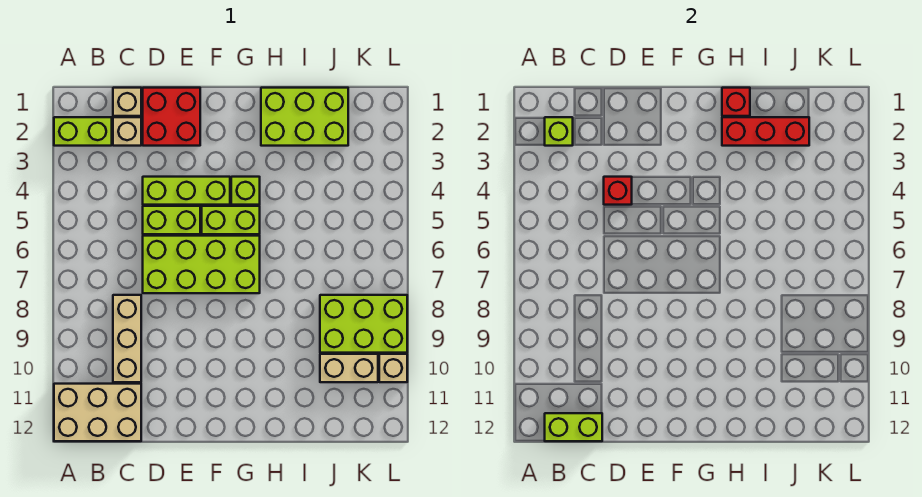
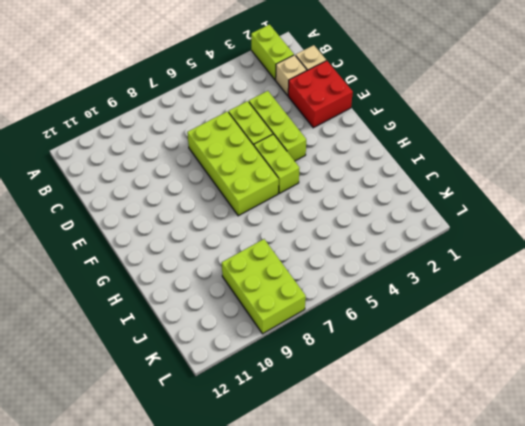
none -> tan 2x3 brick [54,384,141,441]
none -> tan 1x3 brick [113,295,141,382]
none -> lime 1x1 brick [231,177,260,205]

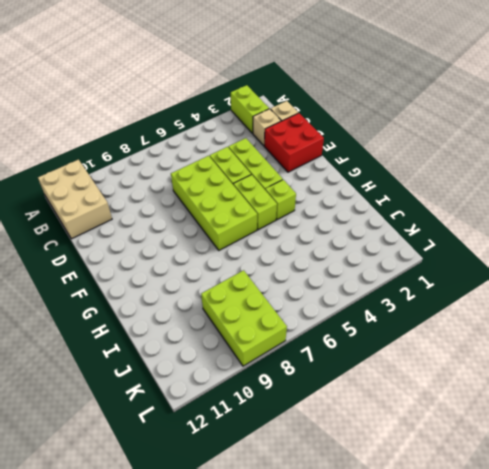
none -> tan 1x3 brick [113,295,141,382]
none -> lime 2x3 brick [261,88,348,146]
none -> tan 1x2 brick [320,354,378,382]

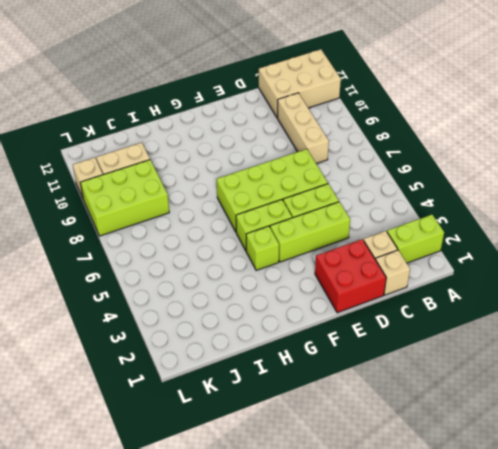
none -> lime 2x3 brick [261,88,348,146]
none -> lime 1x1 brick [545,117,573,146]
none -> lime 1x2 brick [545,413,602,441]

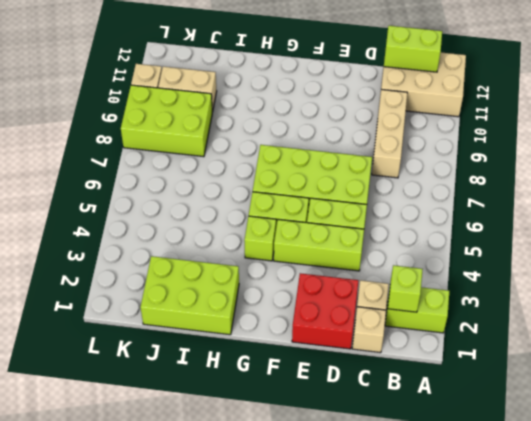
none -> red 1x1 brick [604,177,632,205]
none -> red 1x1 brick [722,88,750,116]
none -> red 1x3 brick [722,117,809,146]

